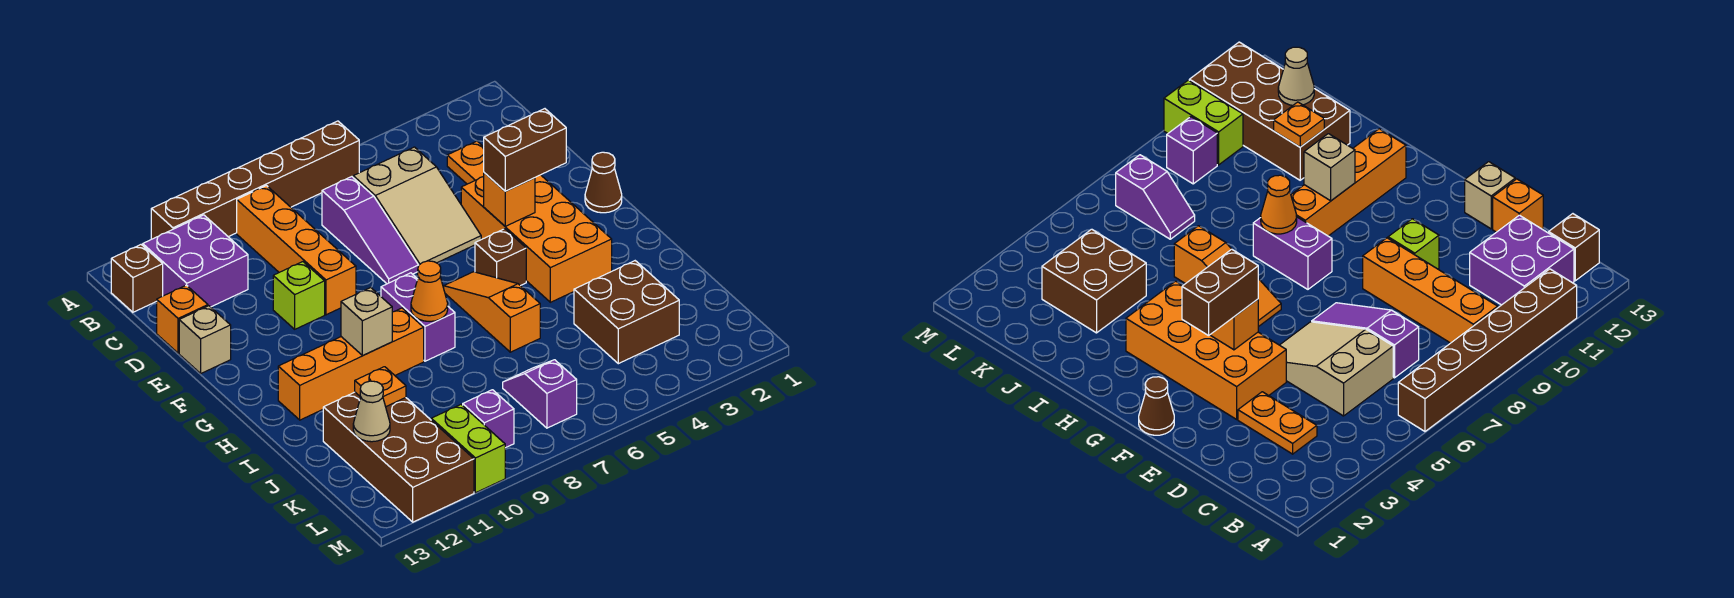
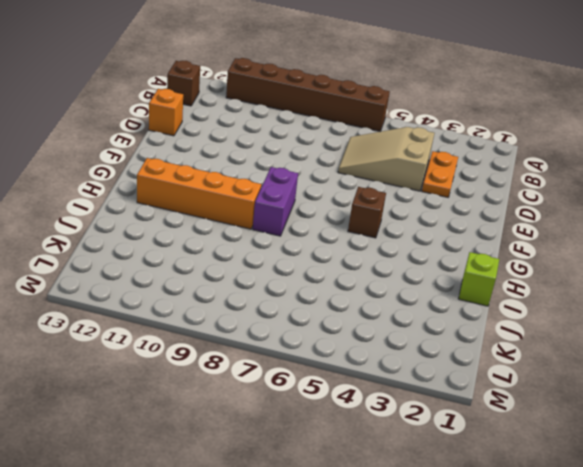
tan 2x3 slope [338,127,434,191] -> tan 2x3 slope turned to [353,147,481,265]
lime 1x1 brick [459,252,499,306] -> lime 1x1 brick moved to [273,262,325,329]
none -> orange 1x4 brick [237,186,356,315]
none -> purple 2x2 brick [143,215,248,307]
none -> purple 1x3 slope [322,177,419,284]

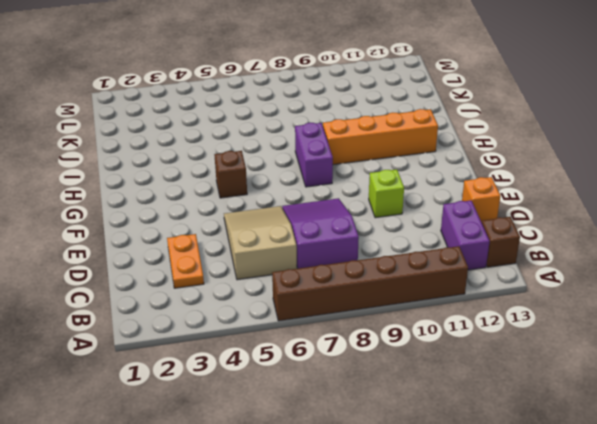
purple 1x2 brick [441,201,490,270] -> purple 2x2 brick [143,215,248,307]
purple 2x3 slope [282,198,359,268] -> purple 1x3 slope [322,177,419,284]
none -> orange 1x4 brick [237,186,356,315]
none -> orange 2x4 brick [461,175,612,302]
none -> tan 1x1 brick [179,306,231,373]

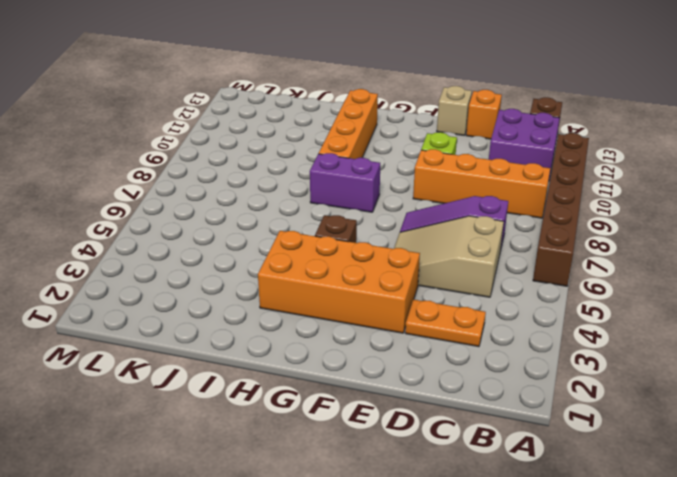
none -> brown 1x1 cone [585,152,622,213]
none -> orange 1x3 slope [444,272,540,352]
none -> brown 2x2 brick [574,261,679,364]

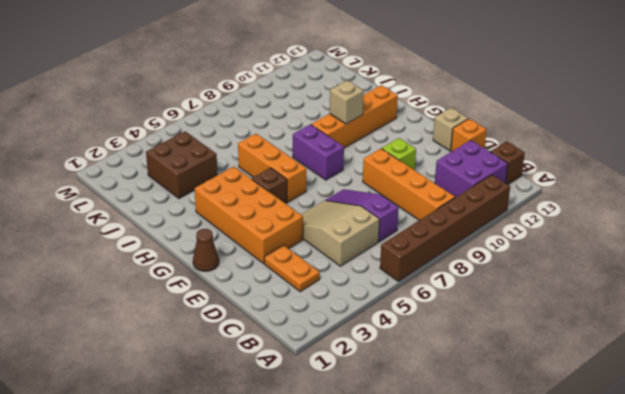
orange 1x3 brick [238,134,306,202] -> orange 1x3 slope [444,272,540,352]
none -> brown 2x4 brick [323,392,474,522]
none -> purple 1x2 slope [503,360,577,428]
none -> purple 1x1 brick [463,390,514,448]

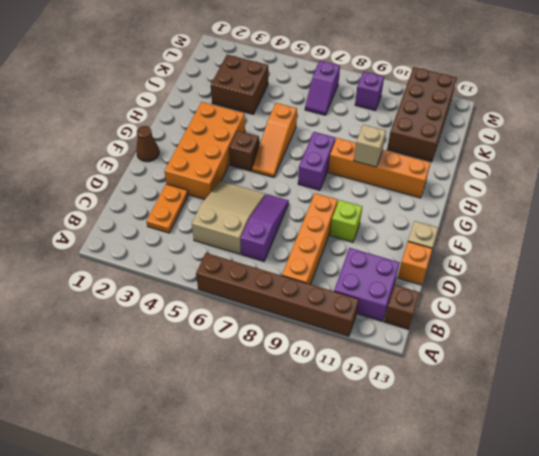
none -> lime 1x2 brick [431,405,505,493]
none -> orange 1x1 brick [484,173,535,226]
none -> orange 1x1 cone [411,261,448,322]

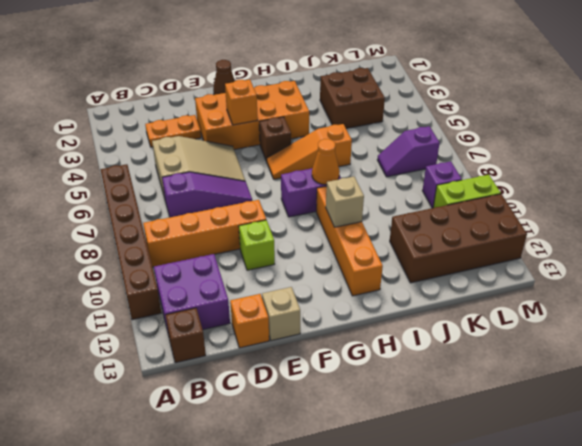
none -> orange 1x1 plate [355,367,406,407]
none -> tan 1x1 cone [353,381,390,442]
none -> brown 1x2 brick [484,109,566,191]

